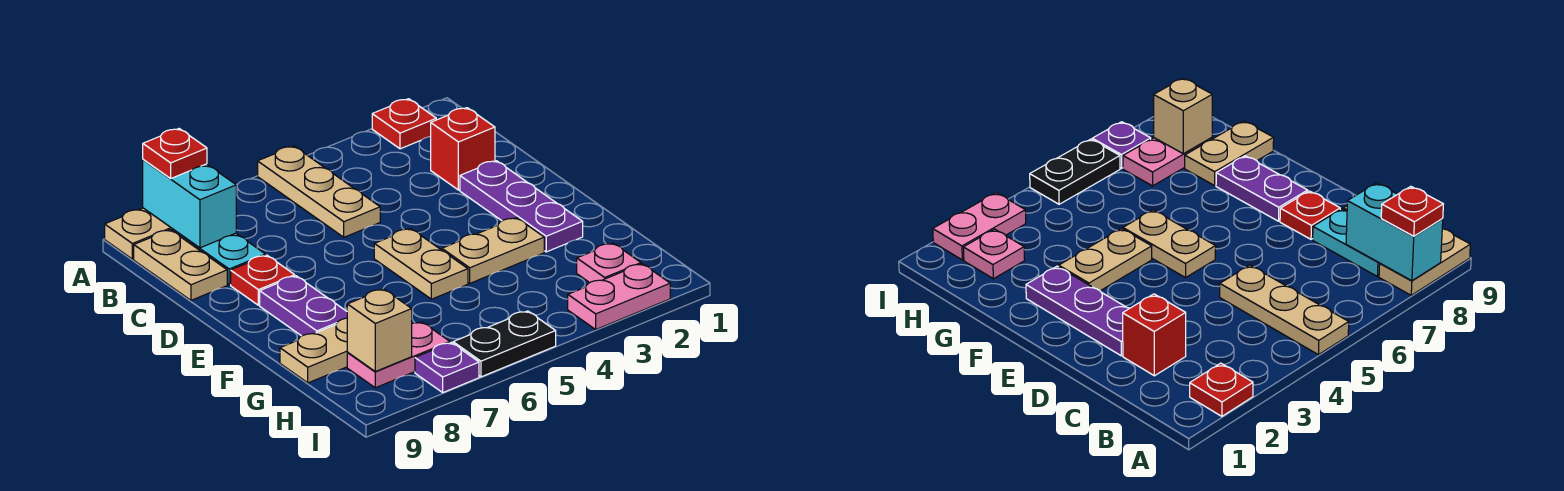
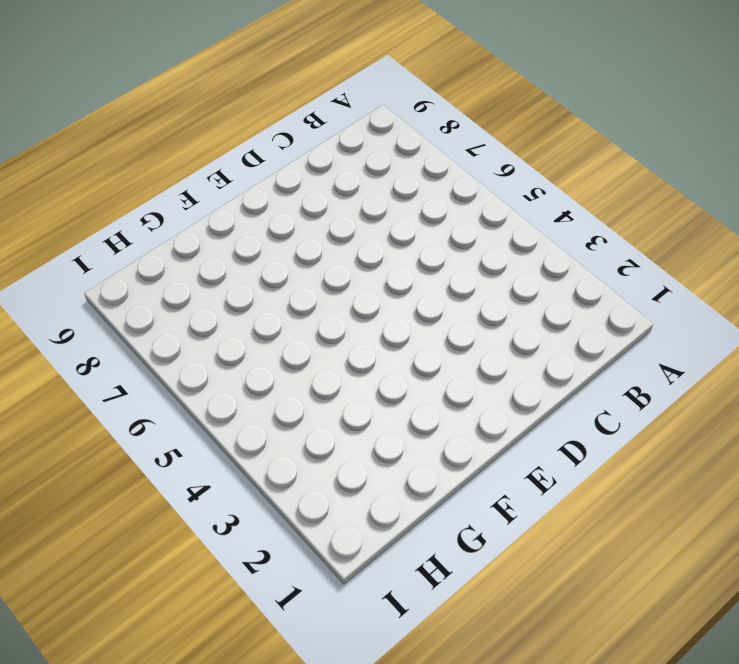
none -> red 1x1 plate [372,99,436,149]
none -> tan 1x3 plate [258,146,380,237]
none -> tan 1x2 plate [105,208,172,259]

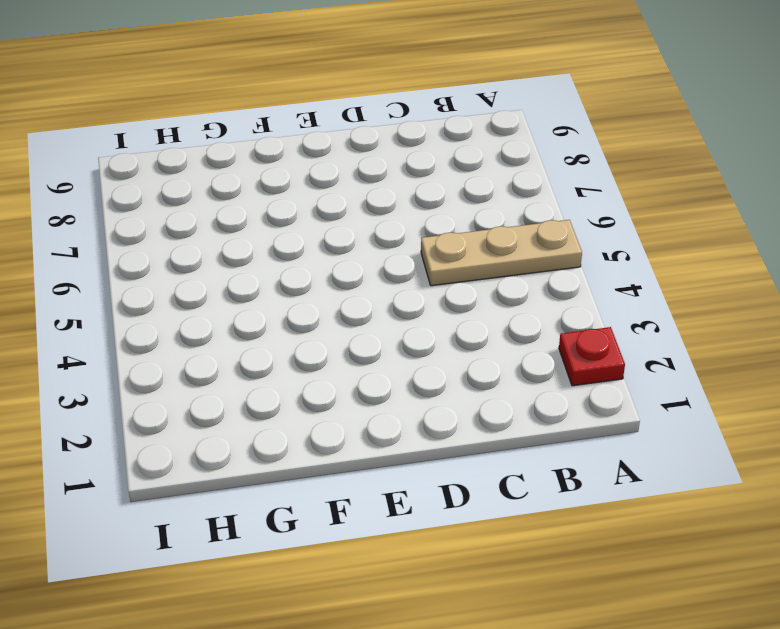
none -> tan 1x2 plate [105,208,172,259]
none -> cyan 1x2 plate [172,229,266,285]
none -> tan 1x2 plate [134,230,227,300]

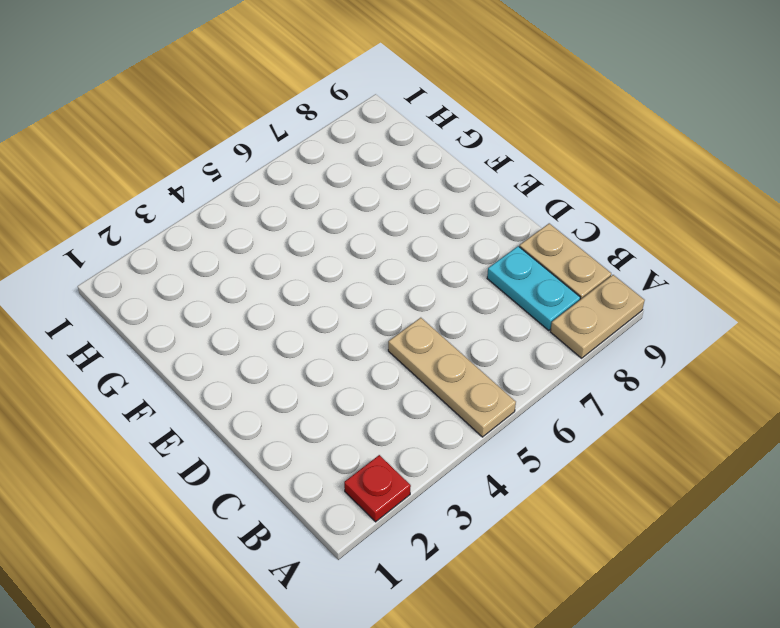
none -> red 1x1 brick [430,108,495,190]
none -> purple 1x3 plate [460,161,583,252]
none -> red 1x1 plate [231,255,295,305]

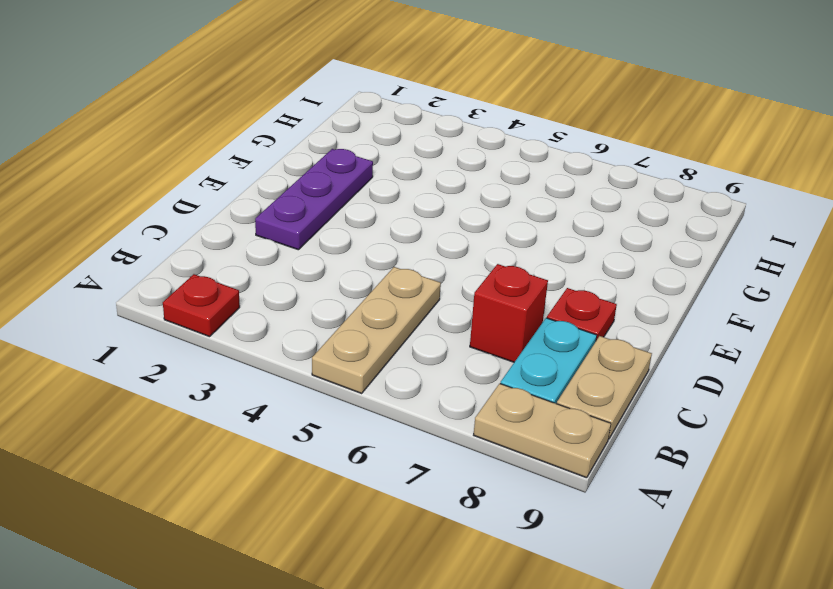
red 1x1 brick [470,264,548,362] -> red 1x1 brick moved to [430,108,495,190]
none -> tan 1x2 plate [374,229,468,299]
none -> purple 1x2 plate [260,276,347,336]
none -> tan 1x2 plate [442,218,544,283]

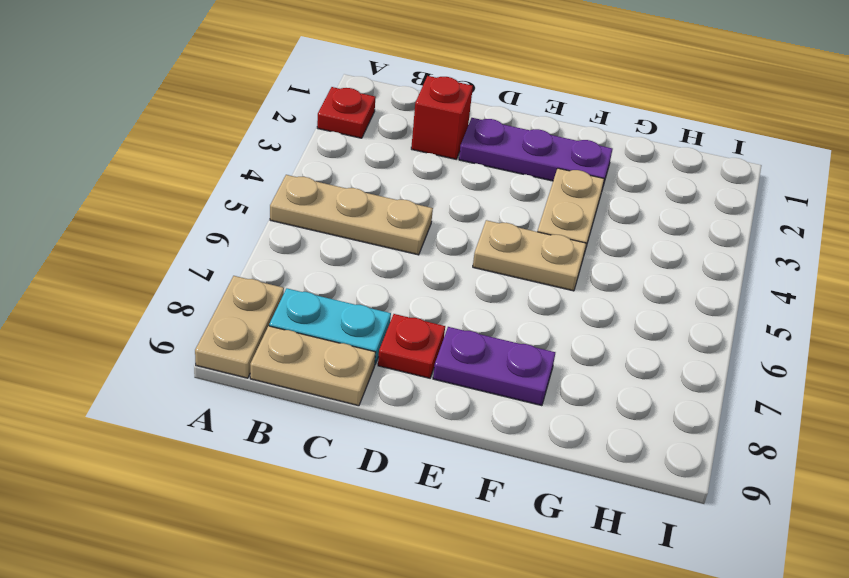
none -> tan 1x2 plate [280,318,348,383]
none -> pink 1x1 plate [577,243,641,283]
none -> pink 1x2 plate [347,322,450,388]

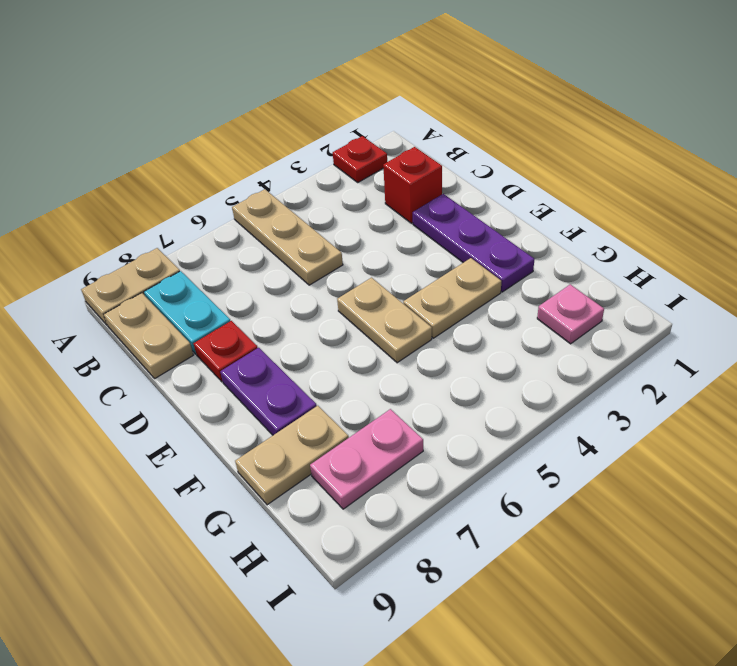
none -> pink 1x2 plate [568,264,670,329]
none -> black 1x2 plate [453,311,556,377]
none -> purple 1x1 plate [415,343,479,392]

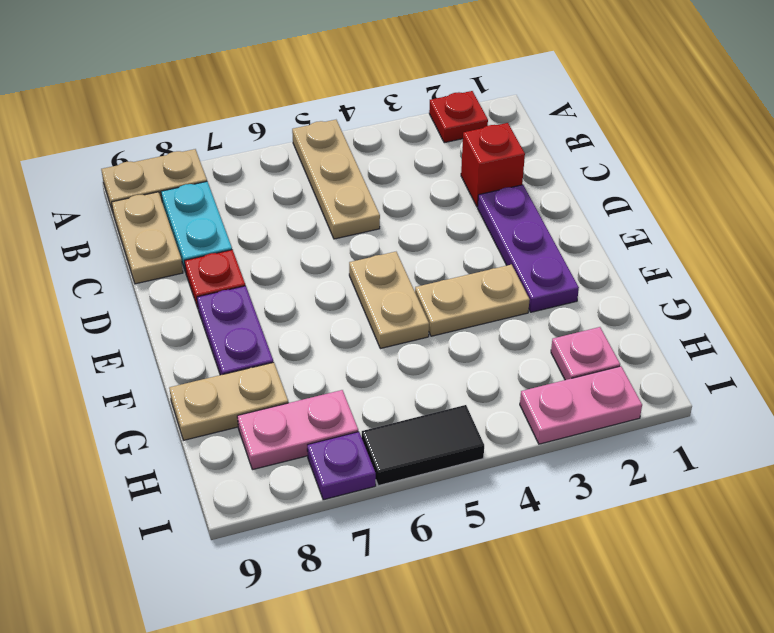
black 1x2 tile [362,405,484,486] -> black 1x2 plate [453,311,556,377]
none -> cyan 1x2 brick [143,160,236,248]
none -> tan 1x1 brick [347,289,412,372]
none -> red 1x1 plate [143,129,207,178]

